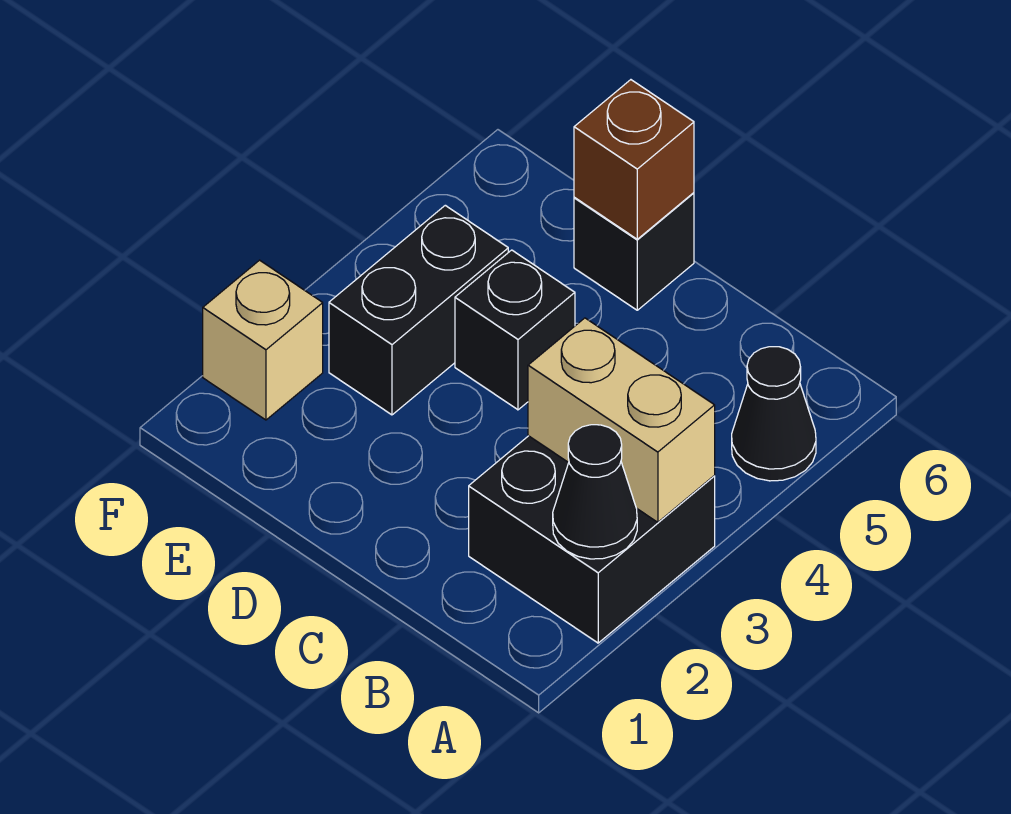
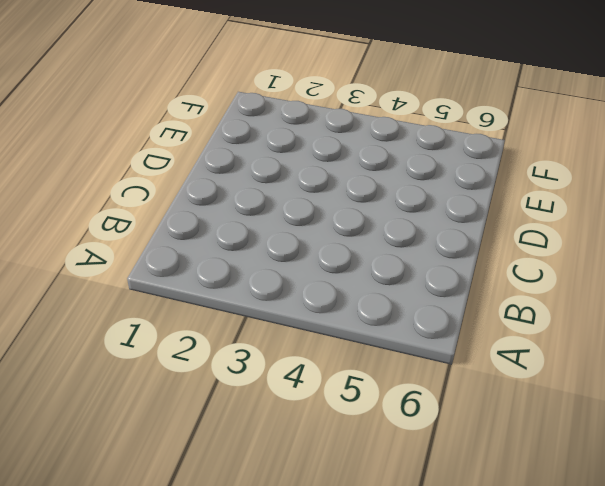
none -> black 2x2 brick [469,436,715,643]
none -> black 1x1 cone [732,347,816,481]

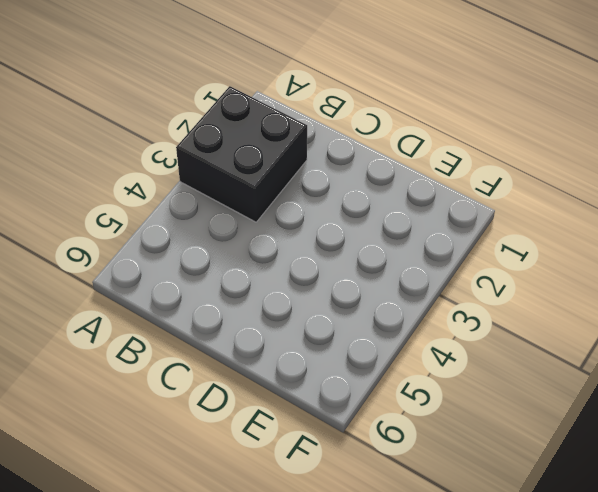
none -> black 1x1 cone [732,347,816,481]
none -> black 1x1 brick [455,250,575,410]

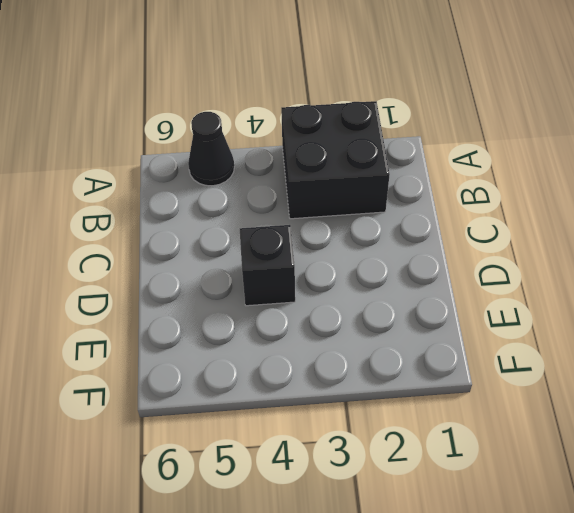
none -> black 1x1 brick [574,193,694,310]
none -> black 1x2 brick [329,205,508,415]

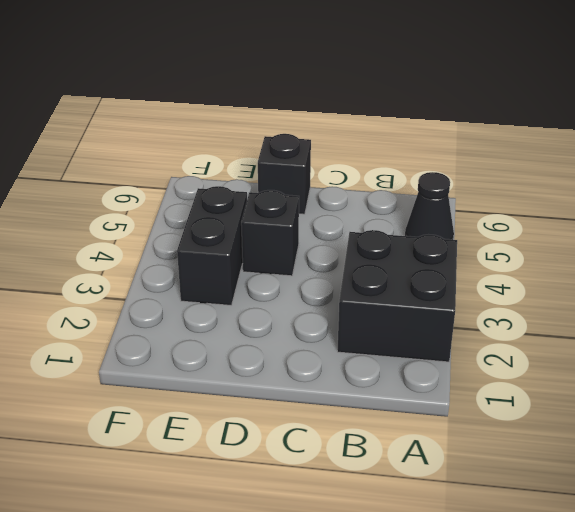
none -> tan 1x1 brick [203,260,323,420]
none -> black 1x1 cone [553,425,637,559]

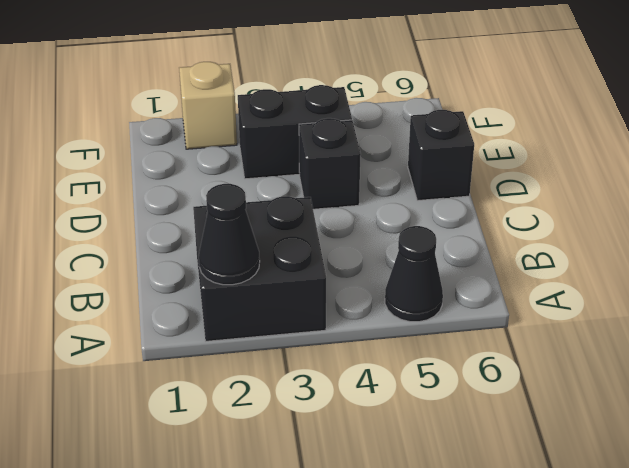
none -> tan 1x2 brick [528,318,715,522]
none -> brown 1x1 brick [574,80,694,239]

